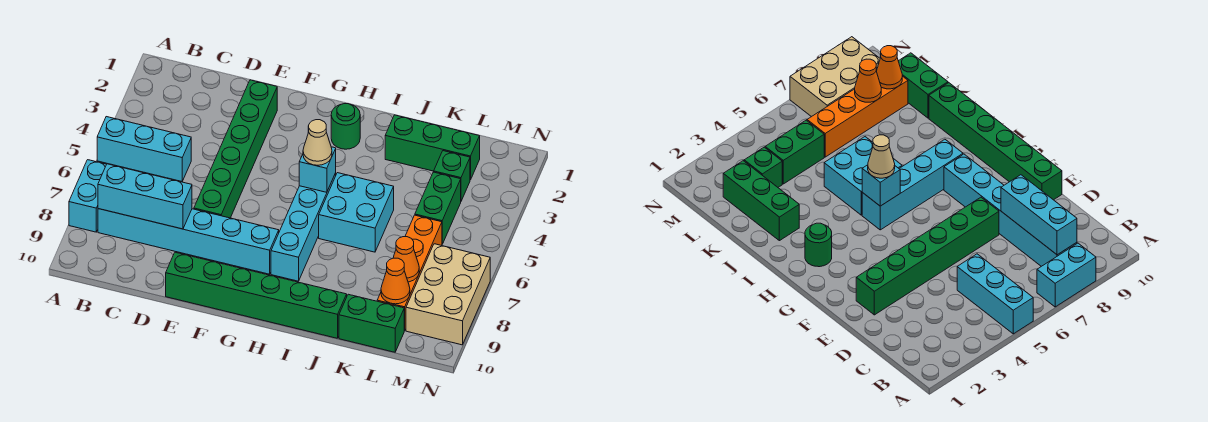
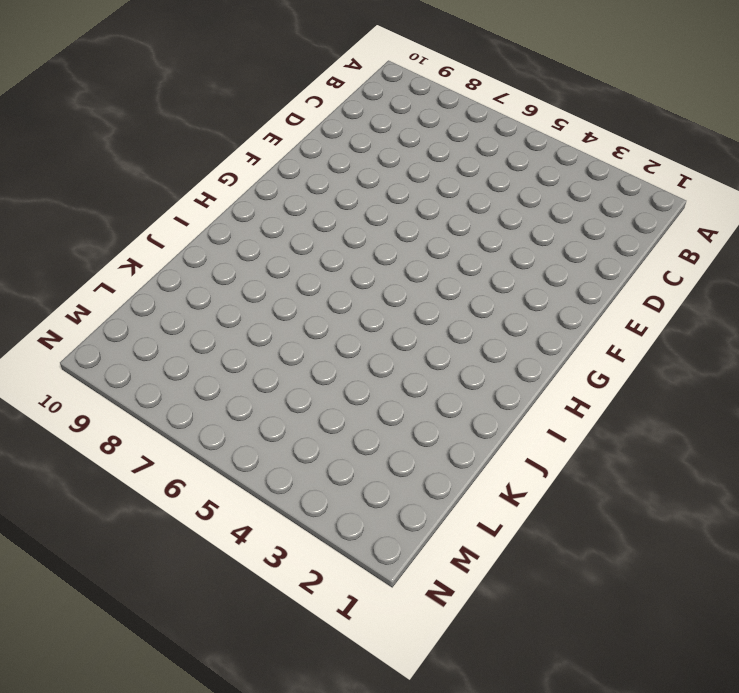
none -> cyan 1x3 brick [97,117,191,181]
none -> cyan 1x2 brick [69,160,107,232]
none -> cyan 1x6 brick [98,209,279,274]

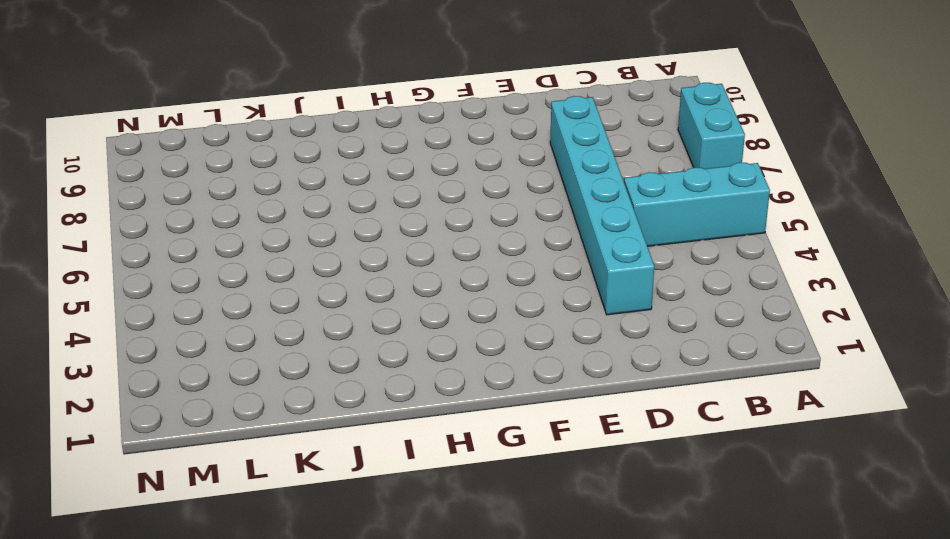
cyan 1x6 brick [550,96,654,315] -> cyan 1x6 brick turned to [98,209,279,274]
none -> green 1x6 brick [194,80,277,218]
none -> green 1x6 brick [166,252,347,338]
none -> green 1x1 round brick [331,104,360,149]

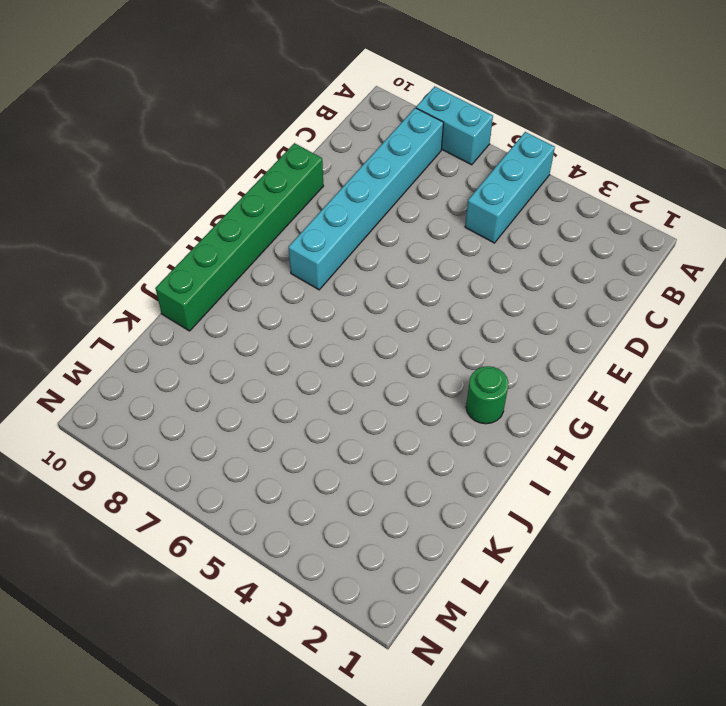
none -> green 1x6 brick [194,80,277,218]
none -> cyan 1x4 brick [271,173,336,281]
none -> cyan 2x2 brick [319,173,394,252]

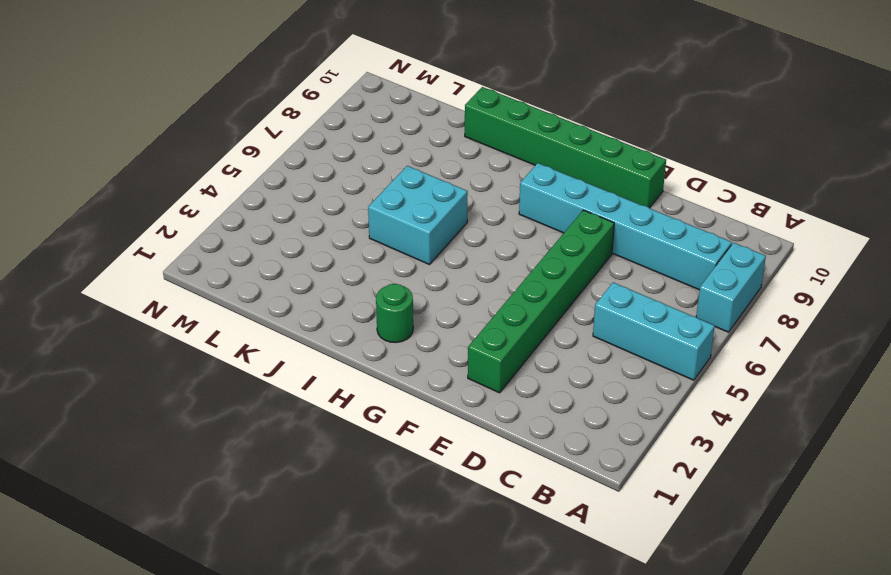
none -> cyan 1x4 brick [271,173,336,281]
none -> green 1x3 brick [385,115,480,180]
none -> green 1x2 brick [339,294,404,352]

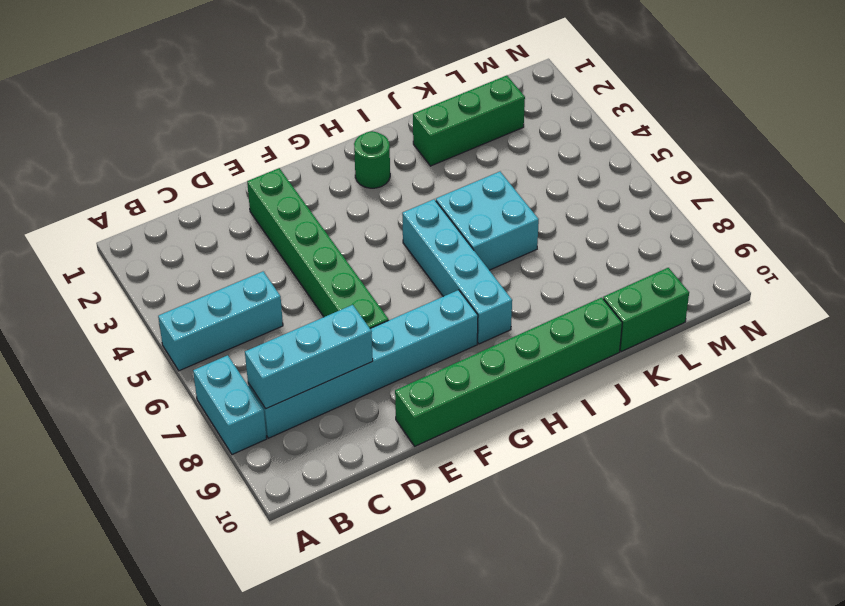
none -> green 1x1 brick [434,151,470,201]
none -> green 1x2 brick [415,172,461,244]
none -> orange 1x4 brick [377,215,442,331]

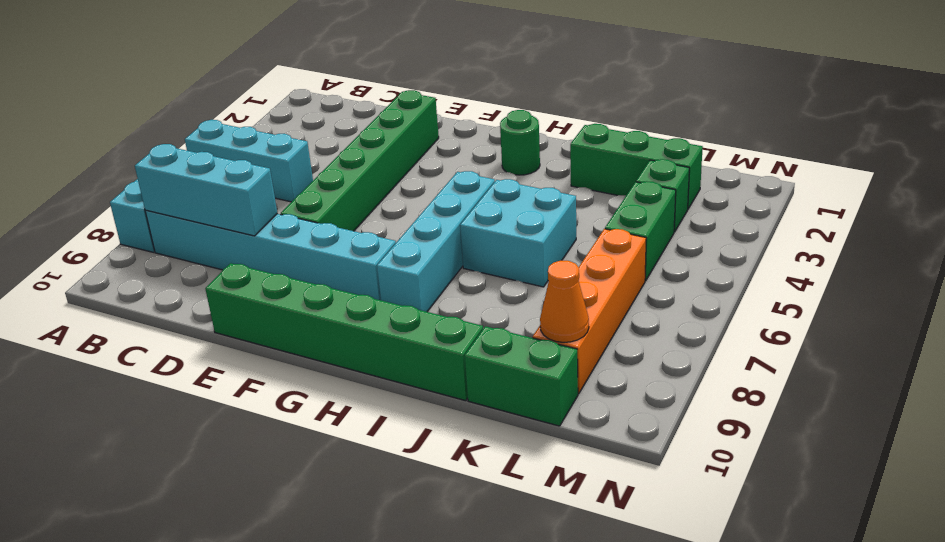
none -> tan 2x3 brick [406,244,490,345]
none -> cyan 1x1 brick [299,147,336,192]
none -> orange 1x1 cone [393,237,419,282]

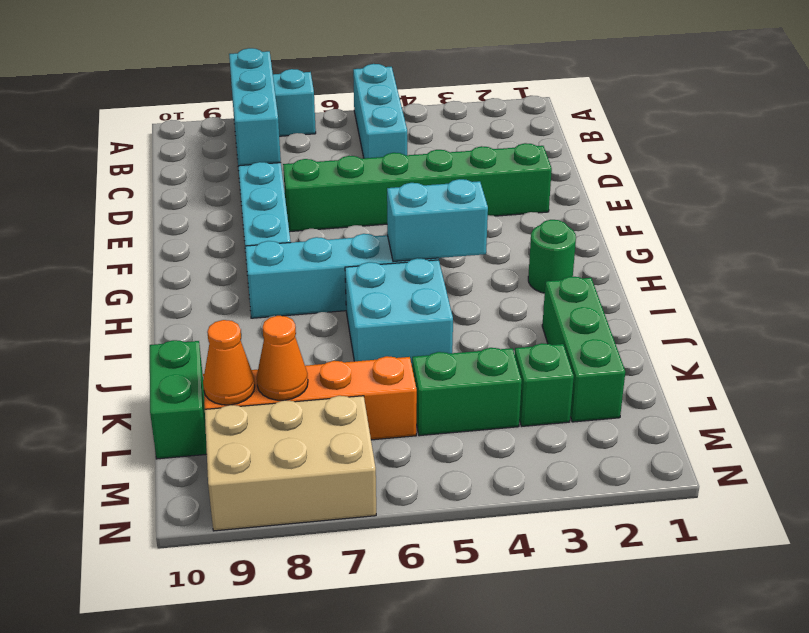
cyan 1x2 brick [387,179,488,261] -> cyan 1x1 brick [299,147,336,192]
none -> green 1x6 brick [166,252,347,338]
none -> tan 1x1 cone [303,120,332,165]

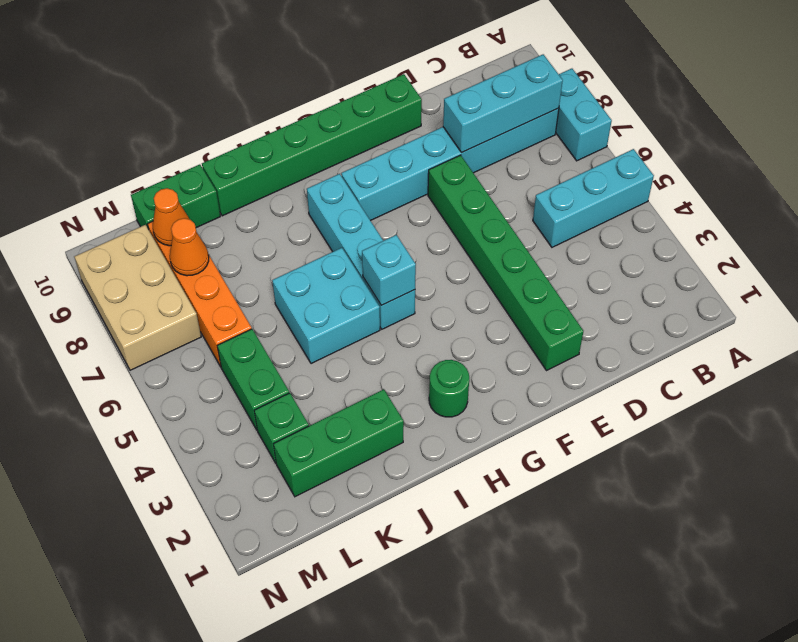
none -> tan 1x1 cone [303,120,332,165]

